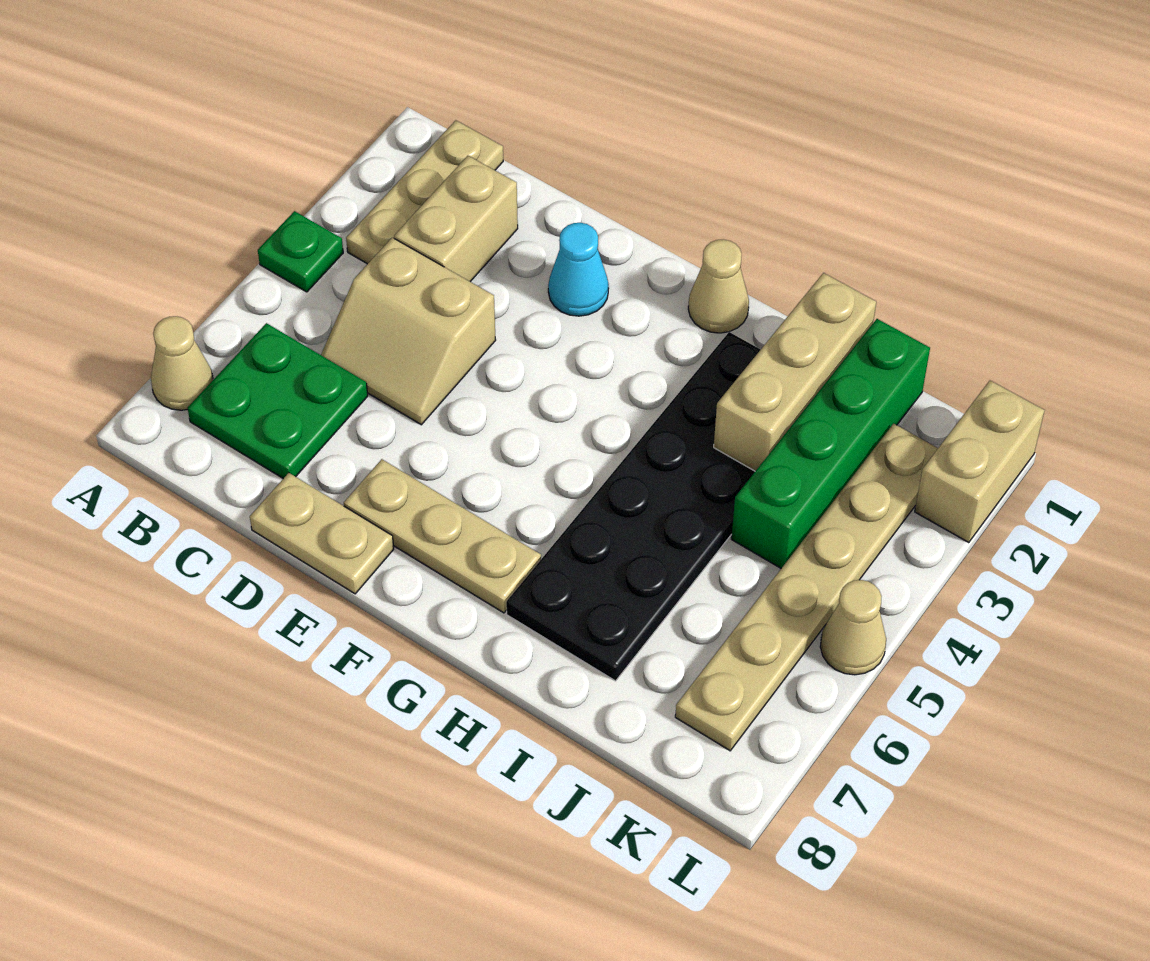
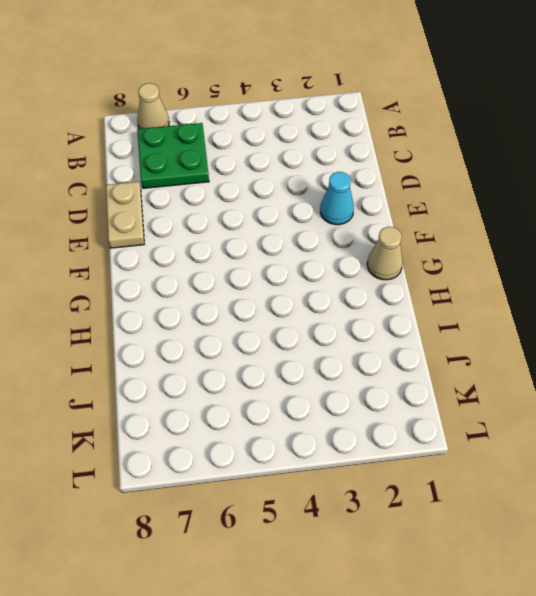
none -> green 1x1 plate [258,211,343,292]
none -> tan 1x3 plate [346,120,503,264]
none -> tan 1x2 brick [394,156,518,282]

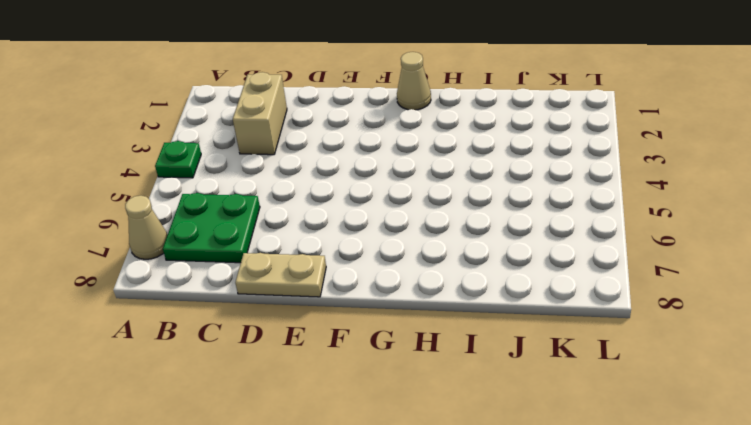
none -> tan 1x3 plate [346,120,503,264]
none -> tan 2x2 slope [321,238,496,425]
none -> cyan 1x1 cone [548,223,609,316]

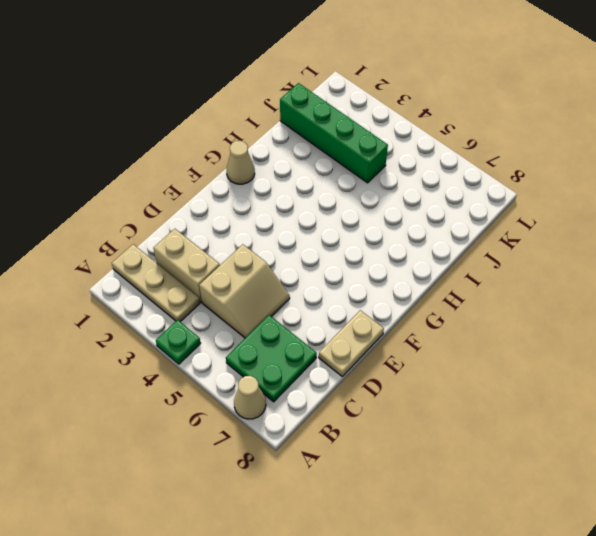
none -> cyan 1x1 cone [548,223,609,316]
none -> tan 1x3 plate [344,459,541,613]
none -> black 2x6 plate [506,332,761,681]

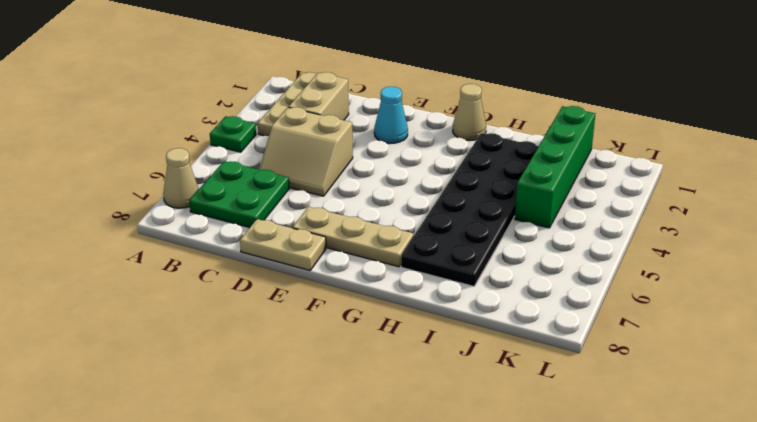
none -> tan 1x6 plate [675,424,938,751]
none -> tan 1x2 brick [915,381,1045,543]
none -> tan 1x1 cone [820,580,886,675]

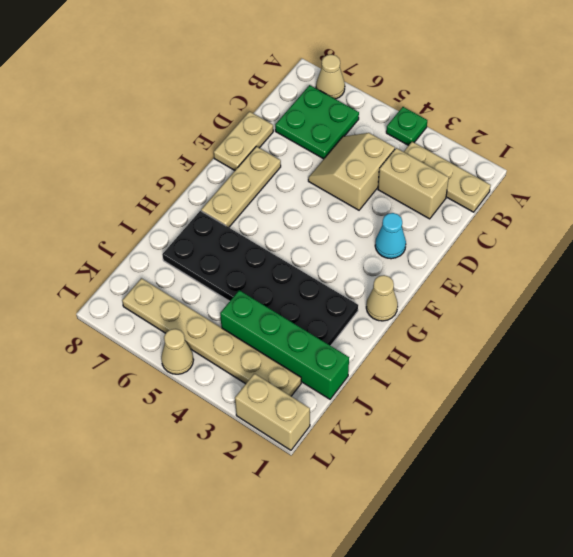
none -> tan 1x3 brick [714,273,876,471]

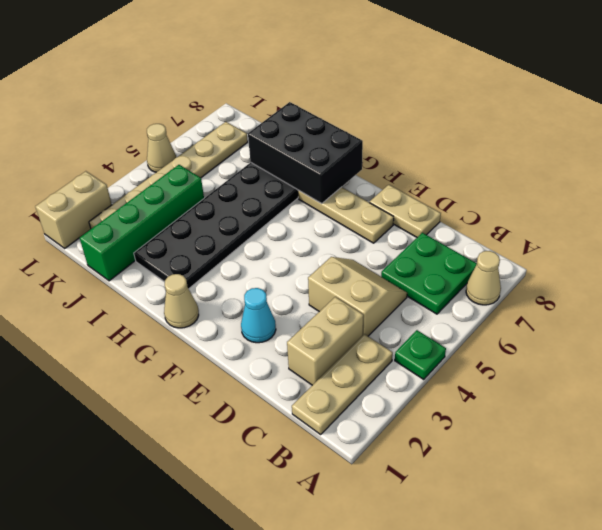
black 2x3 brick [248,102,363,204] -> none
none -> tan 1x3 brick [714,273,876,471]

